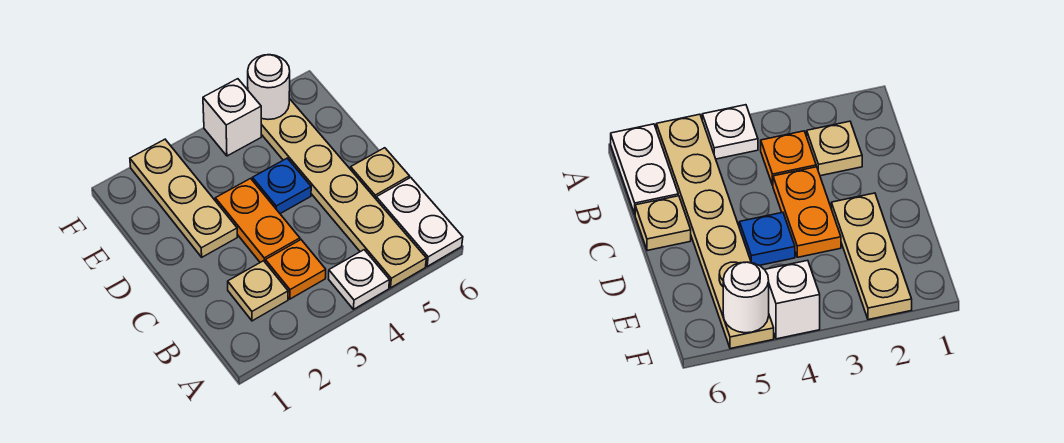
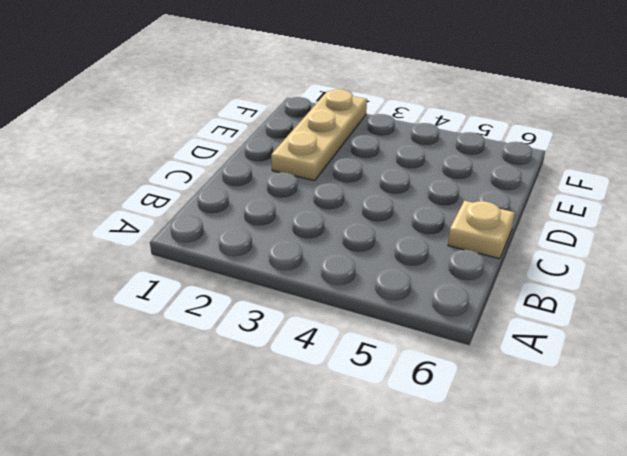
none -> white 1x1 plate [329,250,389,309]
none -> tan 1x6 plate [261,99,426,288]

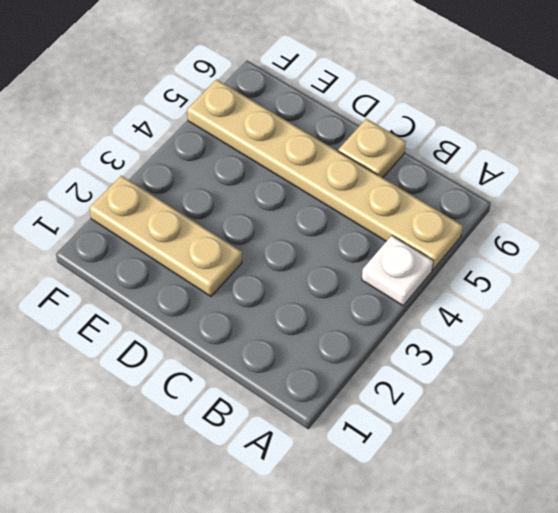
none -> white 1x2 plate [376,177,463,266]
none -> tan 1x1 plate [228,261,288,321]

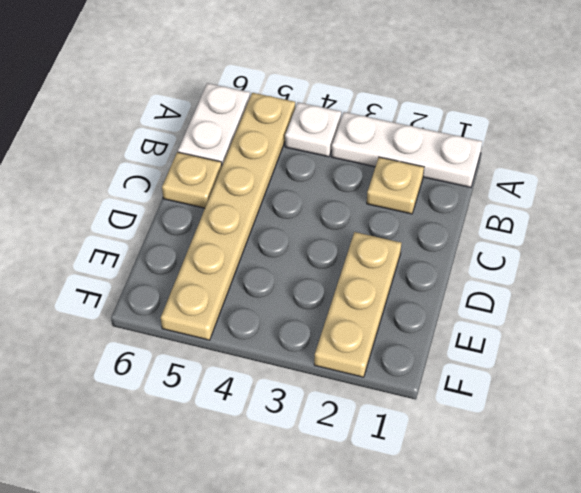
white 1x3 plate [332,112,482,187] -> none
none -> orange 1x1 plate [265,240,326,299]
none -> orange 1x2 plate [215,179,300,262]

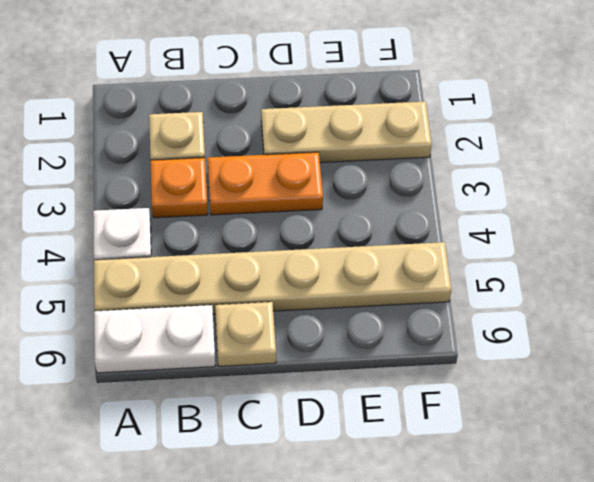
none -> blue 1x1 plate [252,158,311,214]
none -> white 1x1 brick [203,79,261,156]

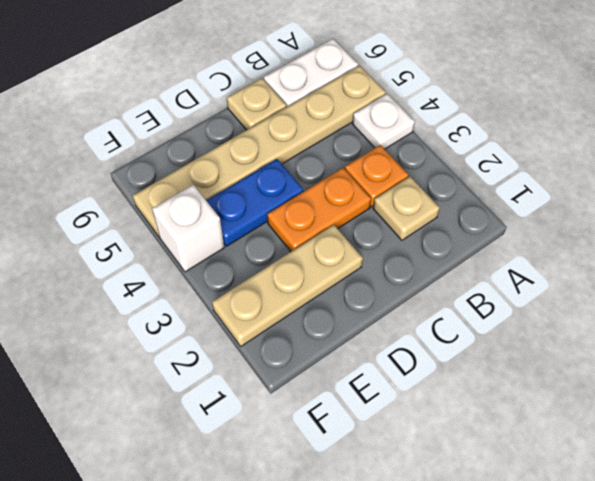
blue 1x2 plate [206,159,303,246] -> blue 1x1 plate [252,158,311,214]
none -> white 1x1 round brick [248,55,290,119]

